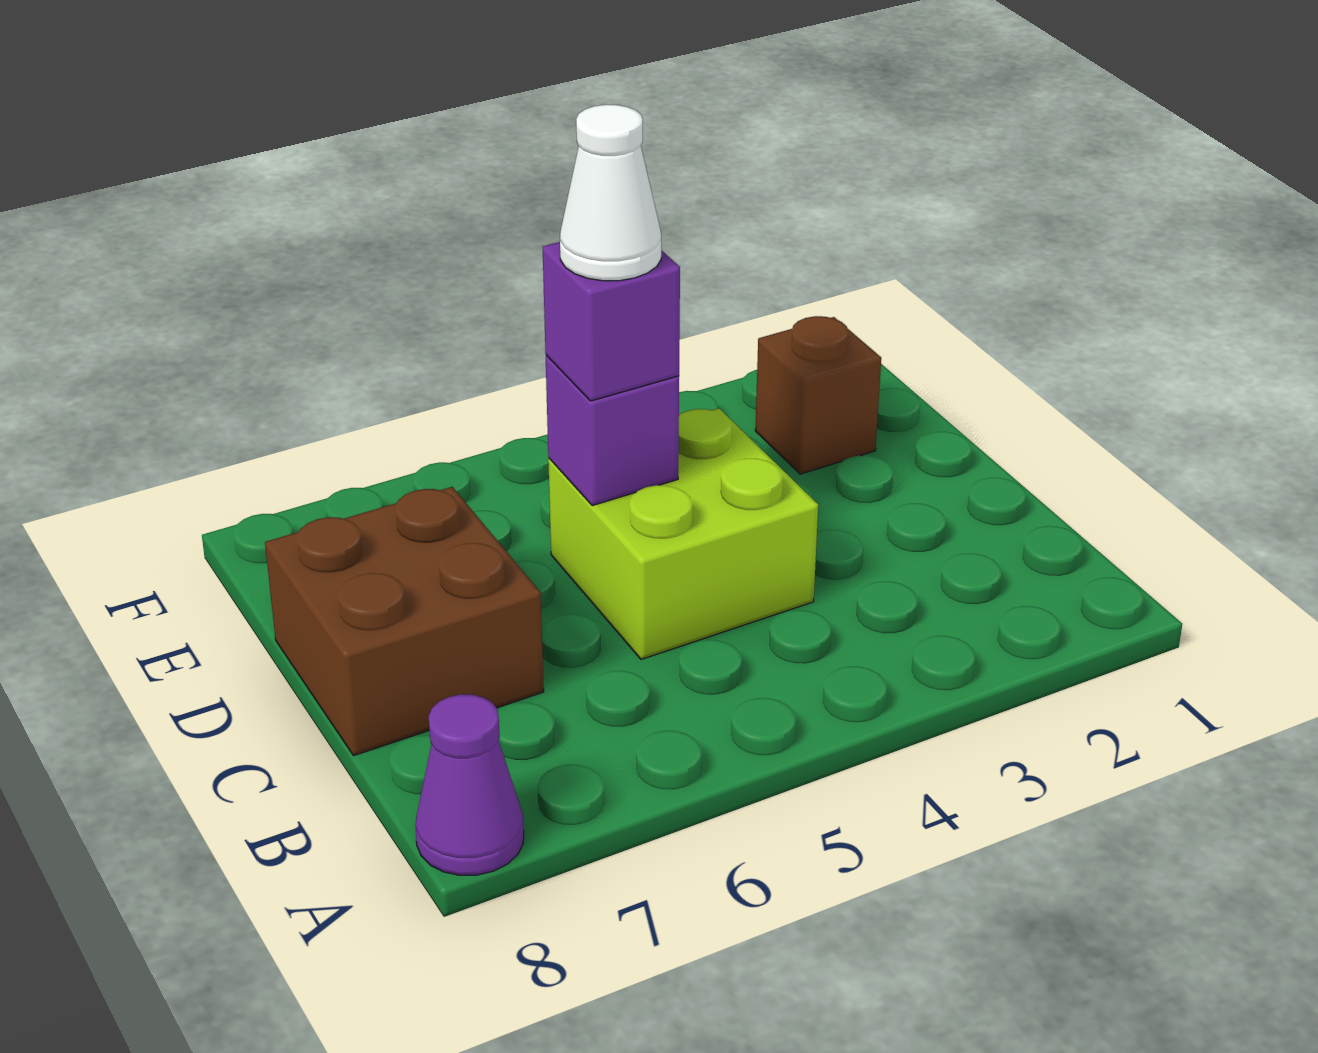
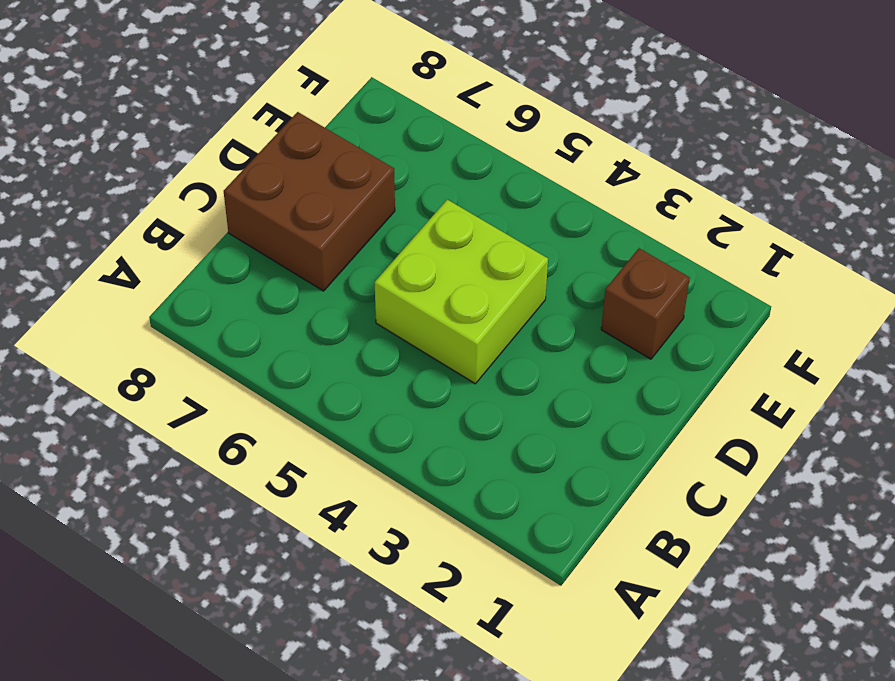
none -> purple 1x1 cone [415,694,524,875]
none -> purple 1x1 brick [546,355,679,506]

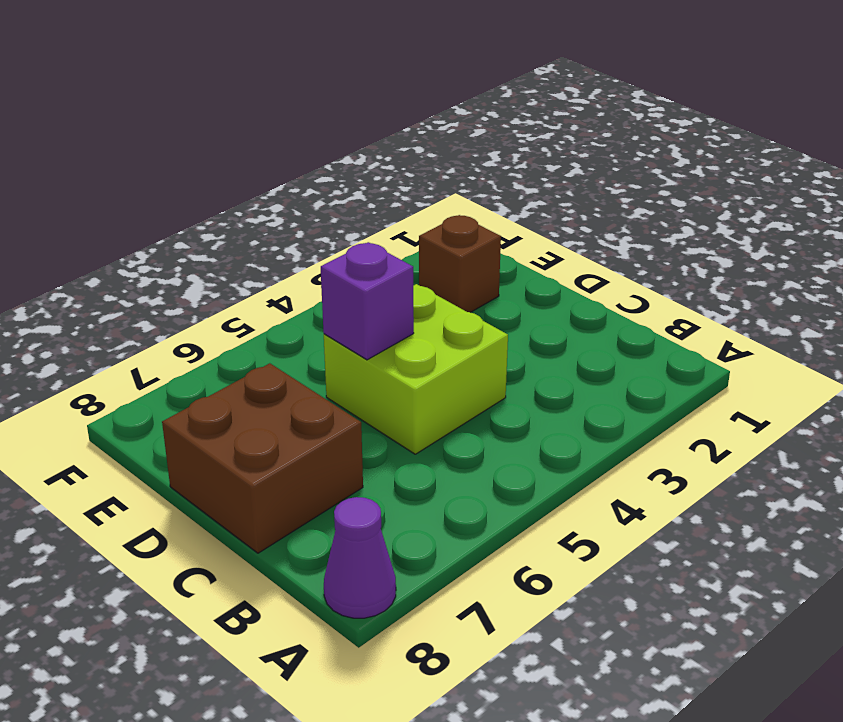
none -> purple 1x1 brick [543,242,680,401]
none -> white 1x1 cone [560,105,661,281]

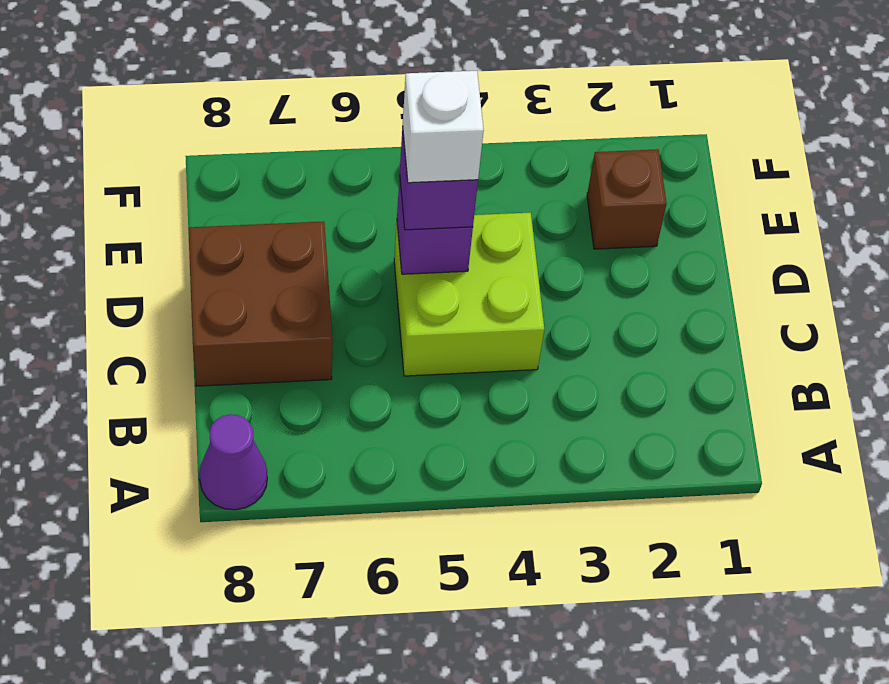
white 1x1 brick [403,71,484,183] -> white 1x1 cone [560,105,661,281]

